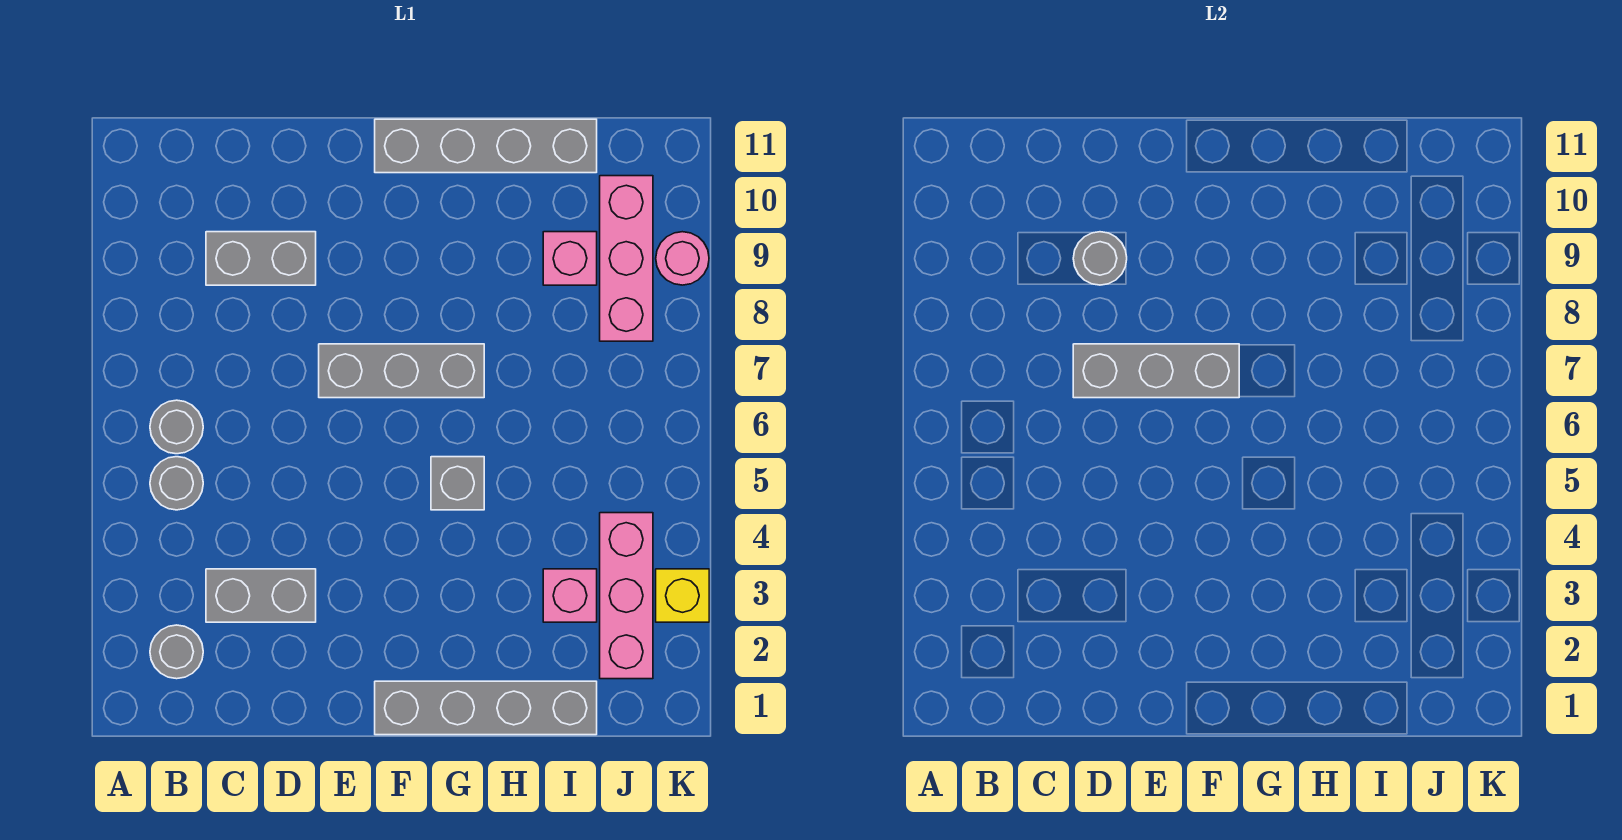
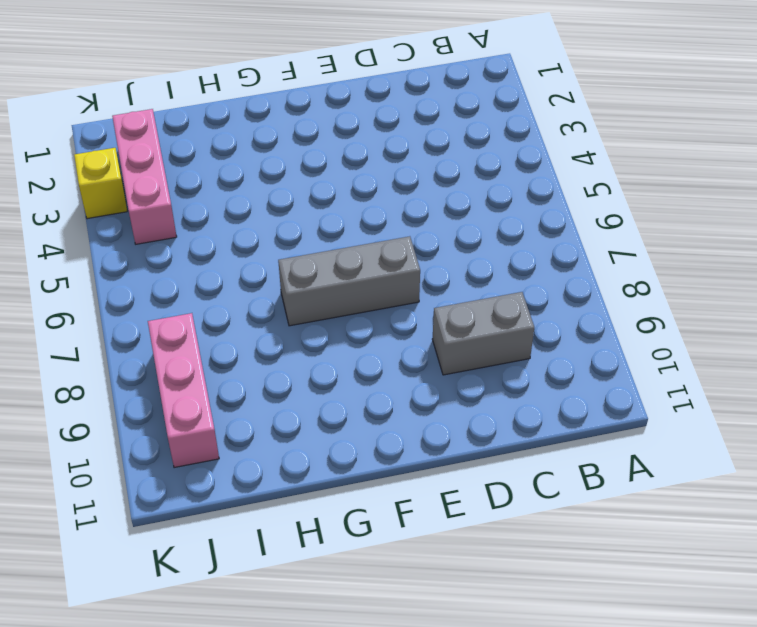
none -> grey 1x1 round brick [150,625,203,679]
none -> grey 1x1 round brick [150,457,203,510]
none -> grey 1x1 round brick [150,400,203,454]

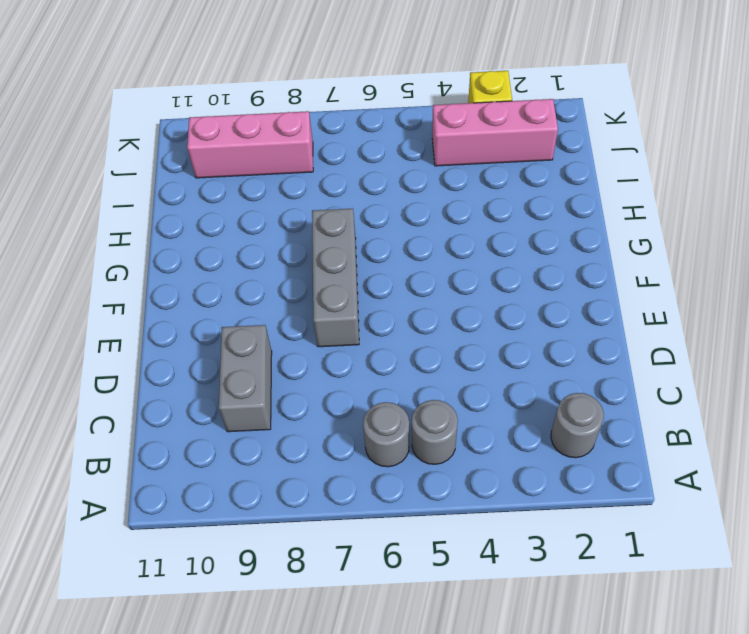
none -> grey 1x2 brick [206,569,316,622]
none -> grey 1x4 brick [375,681,597,735]
none -> grey 1x4 brick [375,119,597,173]

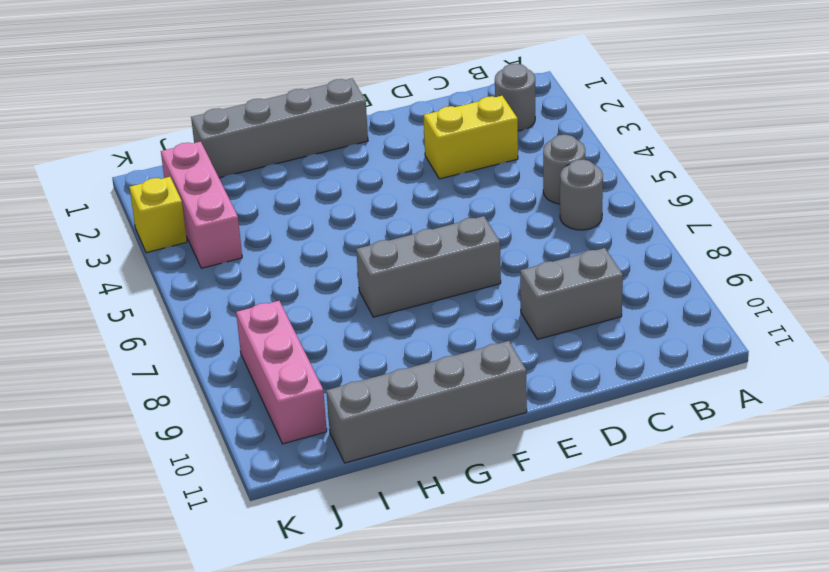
yellow 1x2 brick [423,96,518,179] -> grey 1x2 brick [206,569,316,622]
none -> grey 1x1 brick [431,457,484,510]
none -> pink 1x1 brick [543,569,597,622]
none -> pink 1x1 brick [543,232,597,285]

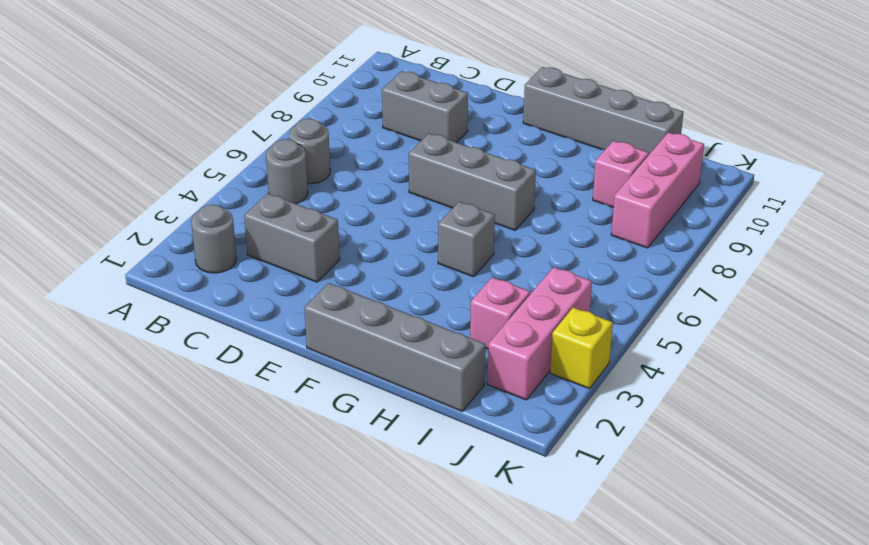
none -> pink 1x1 round brick [656,232,709,285]
none -> grey 1x3 brick [1073,344,1239,398]
none -> grey 1x1 round brick [1073,232,1127,285]

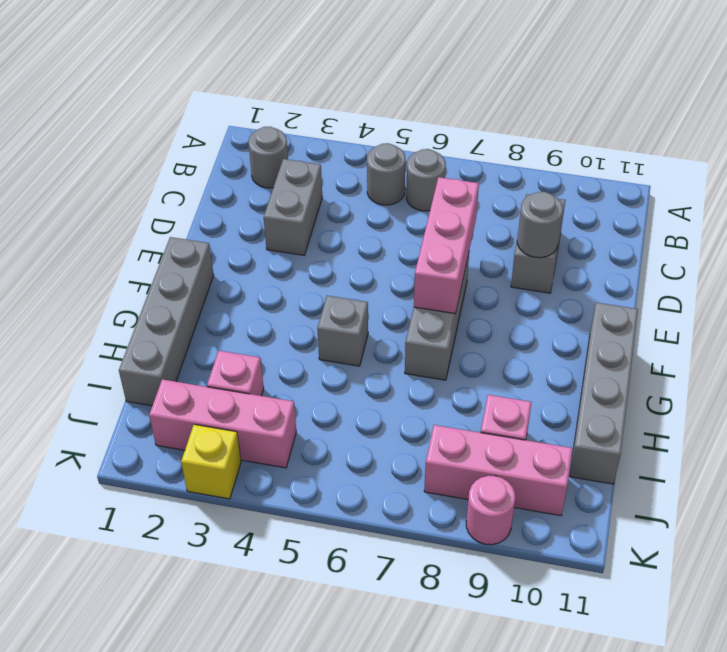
pink 1x3 brick [414,177,479,314] -> grey 1x3 brick [1073,344,1239,398]

